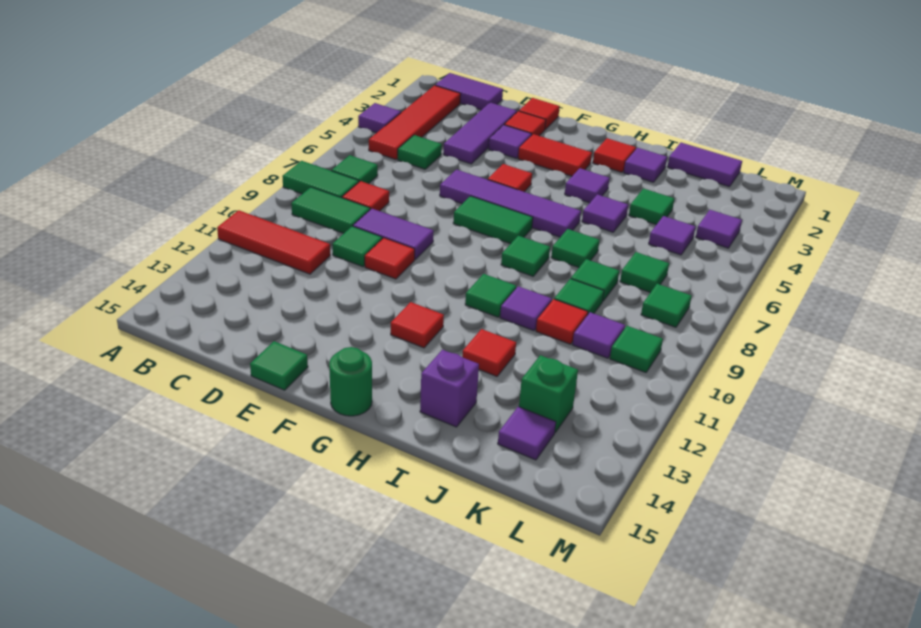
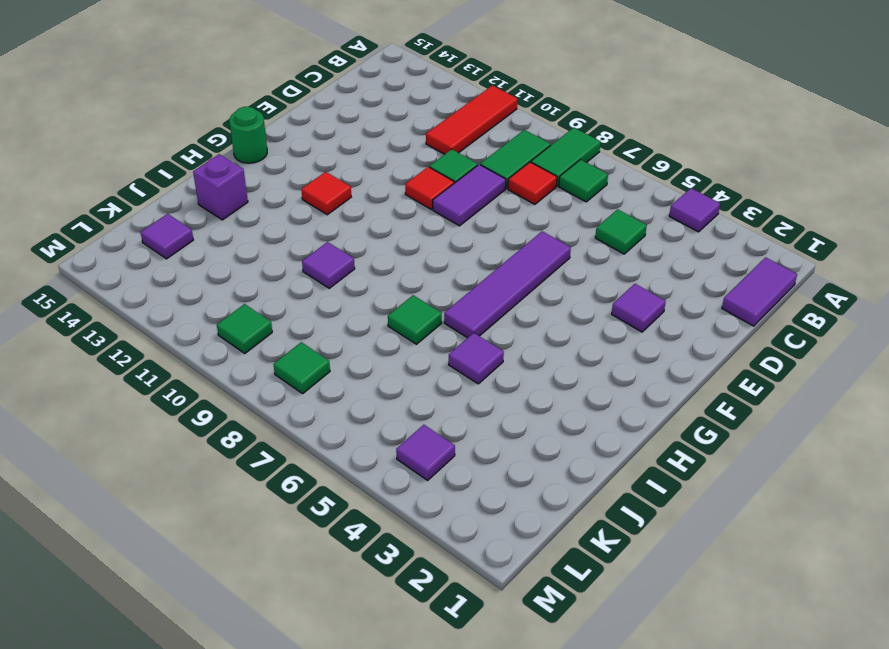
none -> red 1x4 tile [369,85,461,160]
none -> purple 1x3 tile [443,103,517,164]
none -> red 1x1 tile [519,98,560,130]
none -> red 1x1 tile [504,111,546,136]

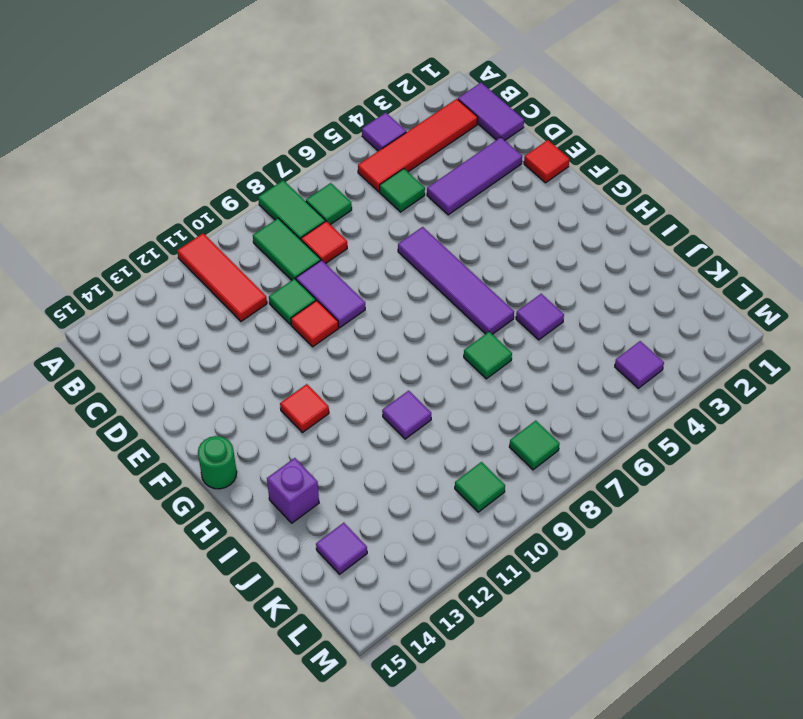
none -> red 1x1 tile [504,111,546,136]
none -> purple 1x1 tile [489,125,532,158]
none -> green 1x1 tile [250,341,308,390]
none -> red 1x2 tile [518,134,592,176]

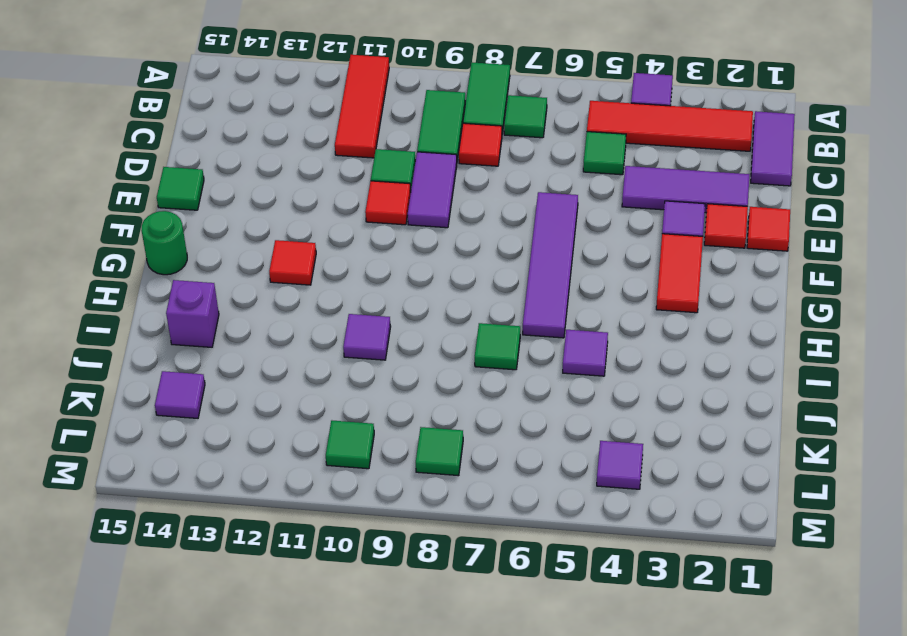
none -> red 1x1 tile [488,164,532,192]
none -> green 1x2 tile [453,196,533,244]
none -> red 1x1 tile [593,138,636,172]
none -> purple 1x1 tile [565,168,610,203]

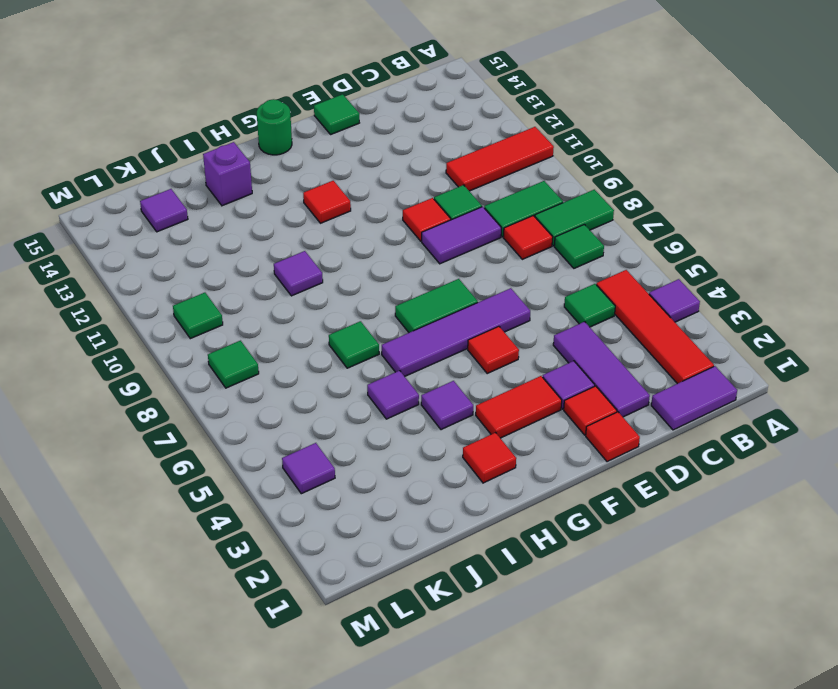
none -> green 1x1 tile [501,236,550,276]
none -> green 1x1 tile [465,274,516,317]
none -> purple 1x1 tile [624,148,667,182]
none -> red 1x1 tile [462,329,516,376]

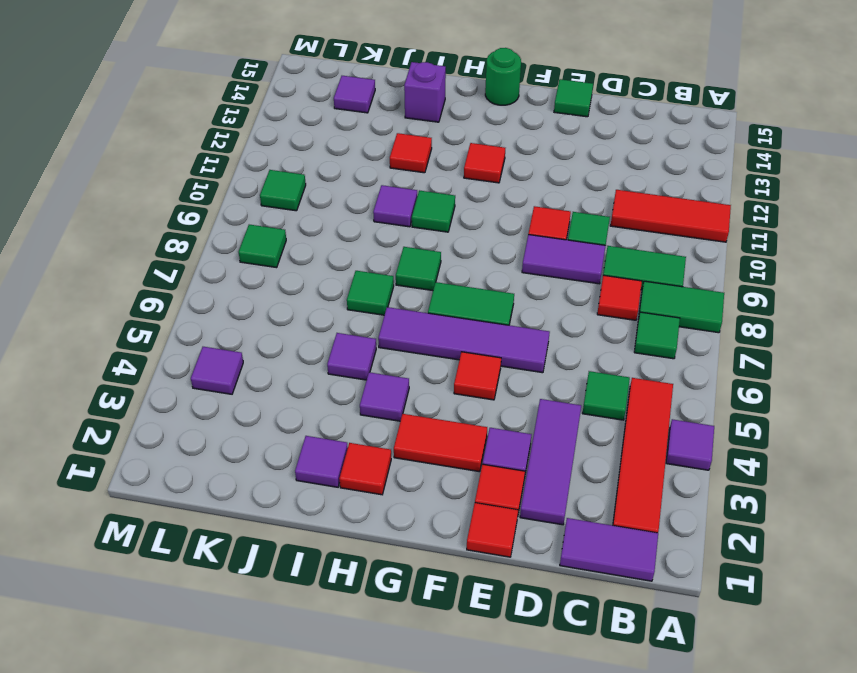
none -> purple 1x2 tile [668,143,742,187]
none -> green 1x1 tile [629,189,674,225]
none -> green 1x1 tile [571,259,619,301]
none -> green 1x1 tile [554,279,604,314]

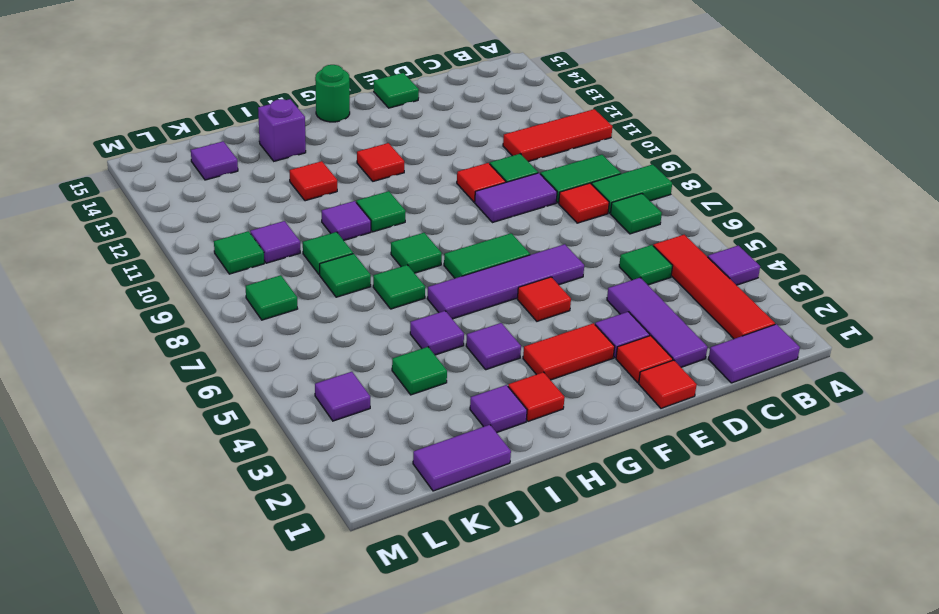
none -> red 1x1 tile [536,299,588,344]
none -> purple 1x1 tile [649,216,696,255]
none -> green 1x1 tile [620,252,669,293]
none -> green 1x1 brick [519,355,578,432]

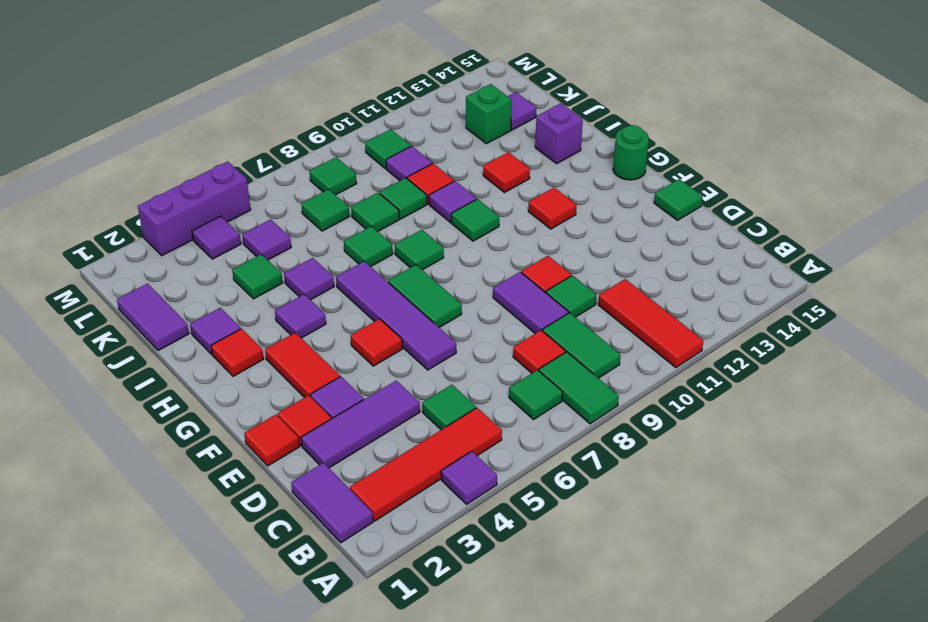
purple 1x3 brick [138,161,251,256] -> none

